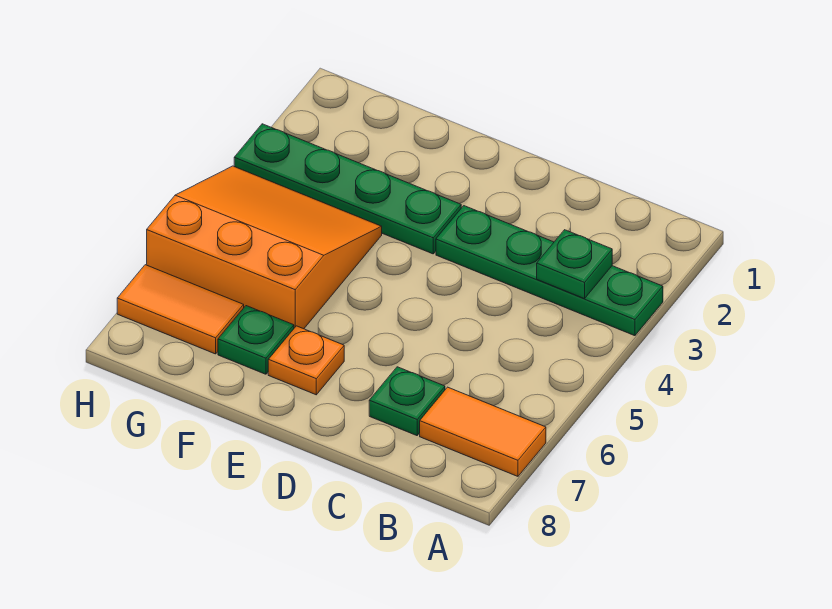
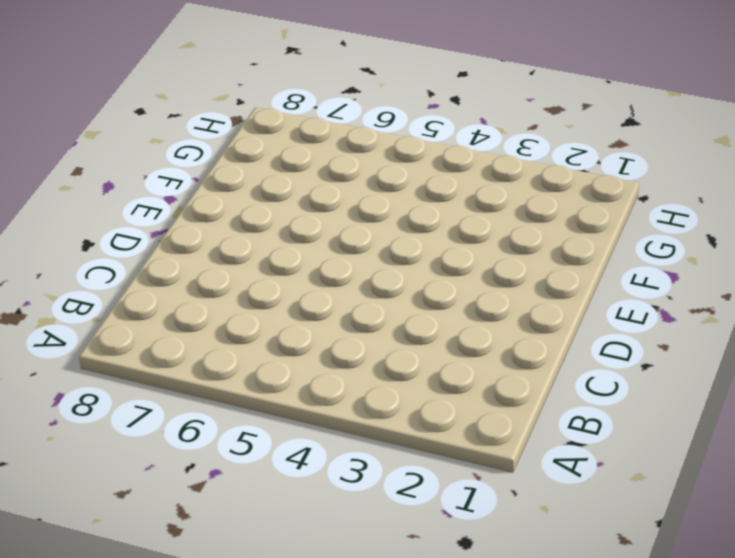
none -> green 1x4 plate [436,206,663,336]
none -> orange 1x2 tile [420,387,546,476]

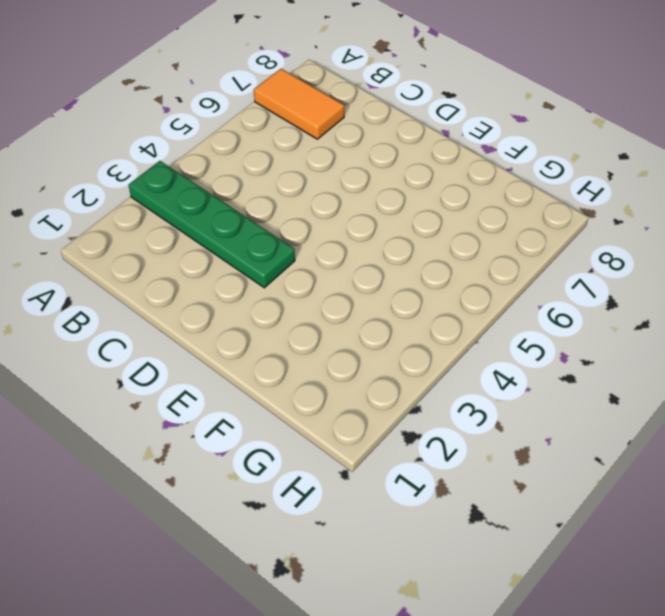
none -> green 1x1 plate [369,367,445,436]
none -> green 1x4 plate [234,124,461,254]

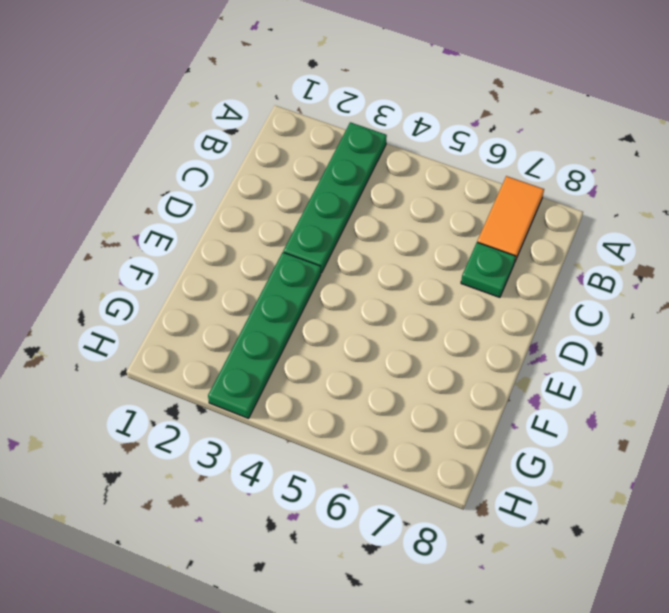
none -> orange 1x1 plate [268,326,344,395]
none -> orange 3x3 slope [147,166,382,329]

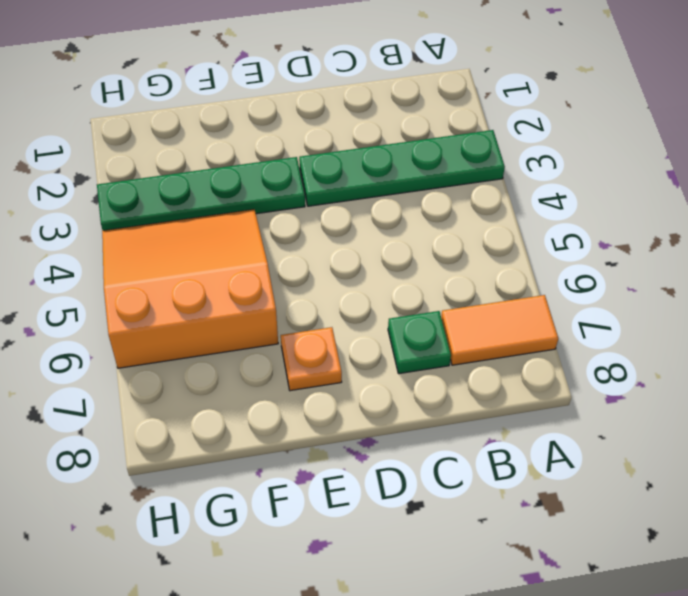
none -> green 1x1 plate [218,306,294,374]
none -> orange 1x2 tile [117,265,244,354]

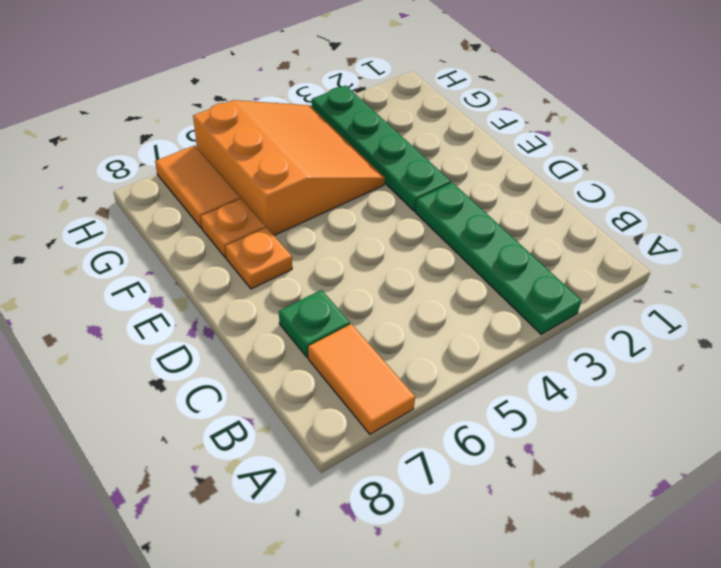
orange 1x1 plate [201,199,265,258] -> green 1x1 plate [218,306,294,374]
none -> green 1x1 plate [537,230,612,299]

